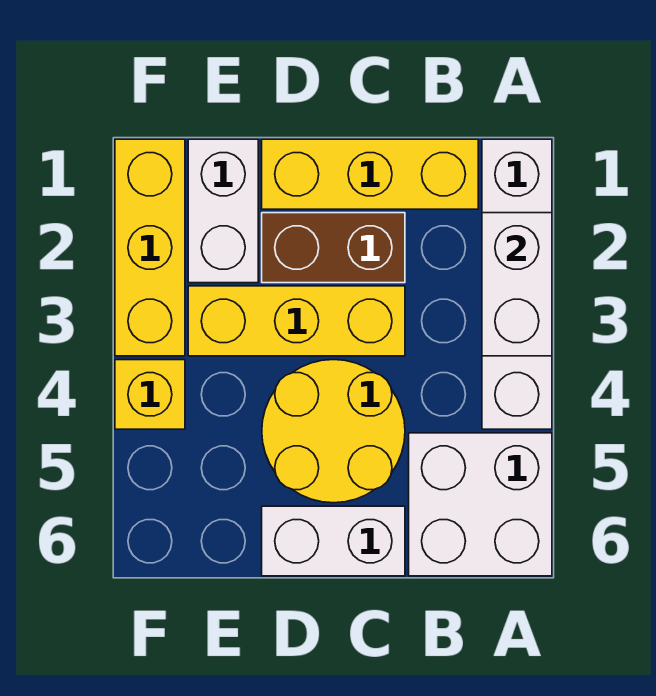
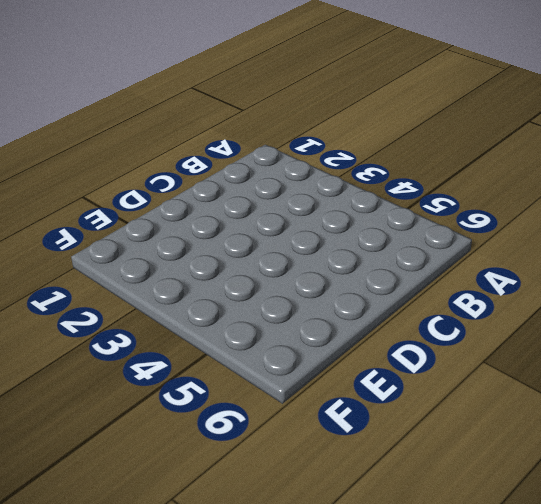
none -> white 1x4 brick [482,139,552,429]
none -> white 2x2 brick [409,433,552,576]

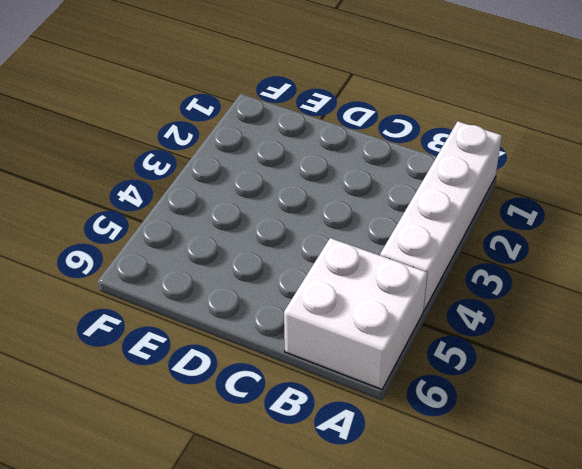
none -> yellow 1x3 brick [262,139,478,209]
none -> brown 1x2 brick [262,213,405,283]

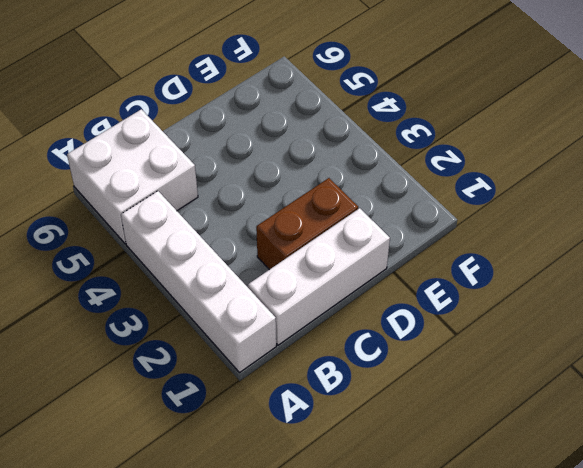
white 1x3 brick [248,208,390,345] -> yellow 1x3 brick [262,139,478,209]
none -> yellow 1x3 brick [188,286,405,356]
none -> yellow 2x2 round brick [262,360,405,503]

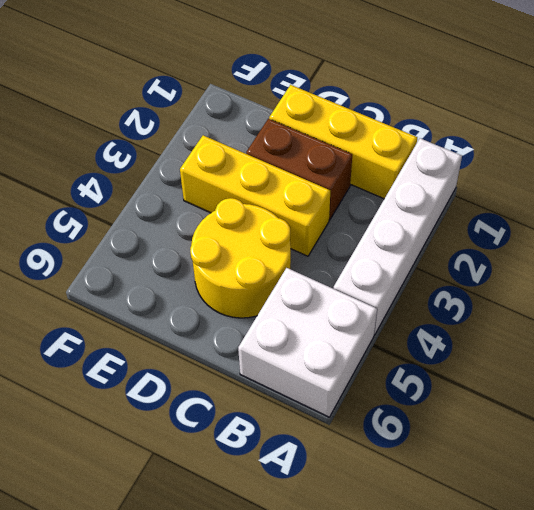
none -> white 1x2 brick [262,506,405,576]
none -> white 1x2 brick [188,139,258,283]

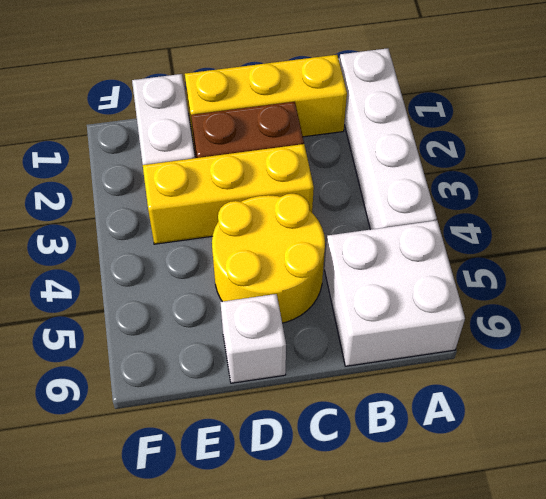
white 1x1 brick [220,294,286,383] -> white 1x2 brick [262,506,405,576]
none -> yellow 1x3 brick [115,139,185,356]
none -> yellow 1x1 brick [115,360,185,429]

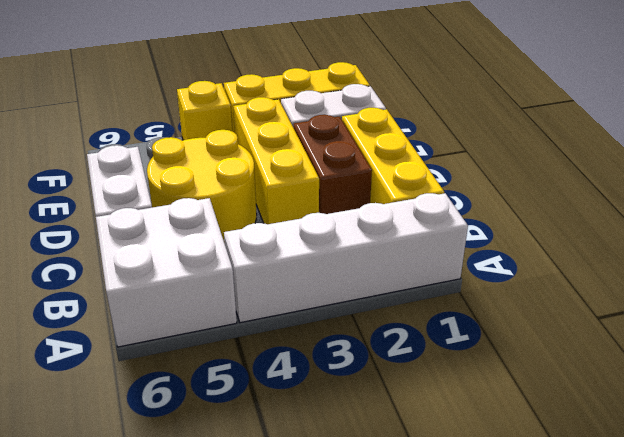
none -> white 1x2 brick [482,213,552,356]

